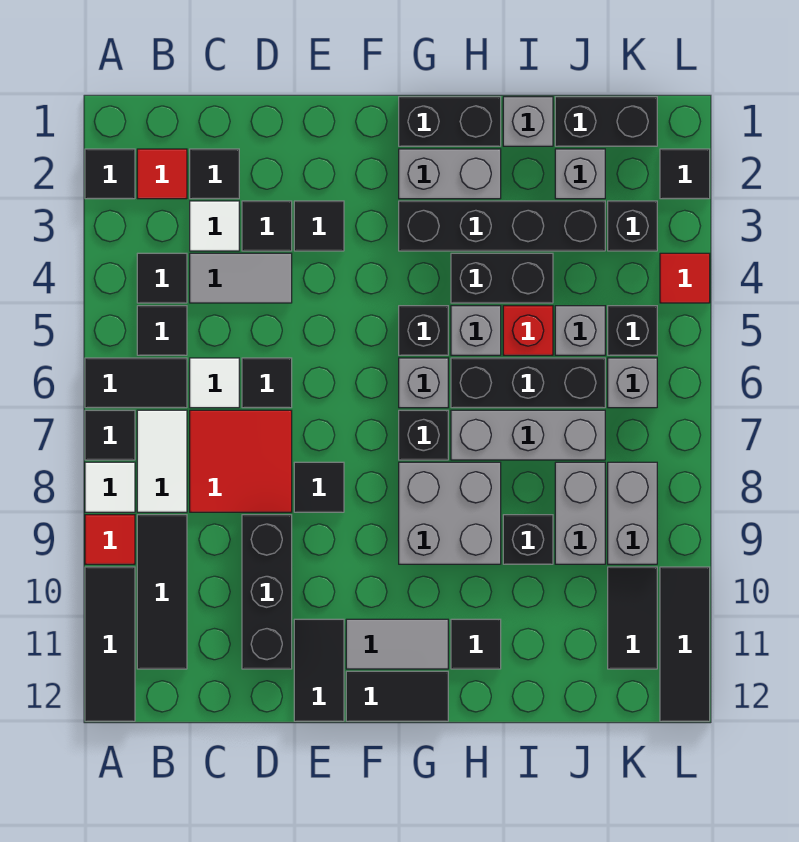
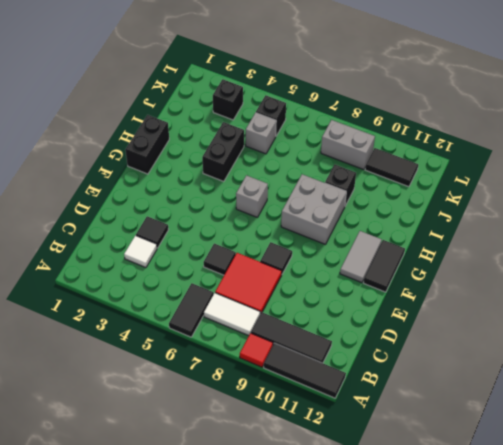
none -> black 1x1 tile [85,149,135,199]
none -> black 1x1 tile [85,410,135,460]
none -> white 1x1 tile [85,462,135,512]
none -> red 1x1 tile [137,149,187,199]

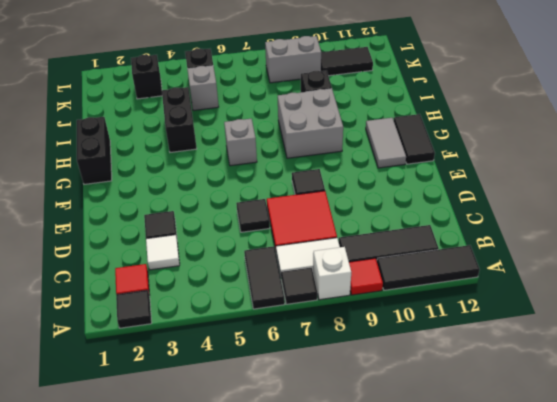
white 1x1 brick [313,247,351,300] -> white 1x1 tile [85,462,135,512]
none -> black 1x1 tile [137,253,187,303]
none -> black 1x1 tile [137,306,187,355]
none -> black 1x1 tile [190,149,239,199]
none -> grey 1x2 tile [190,253,292,303]

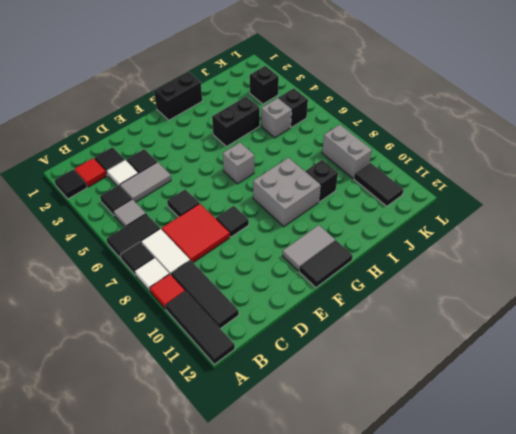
grey 1x1 tile [113,199,146,227] -> black 1x1 tile [137,306,187,355]
none -> white 1x1 tile [190,358,239,408]
none -> black 1x3 brick [242,515,292,669]
none -> black 1x1 tile [294,201,344,251]
none -> black 1x2 tile [294,619,344,721]

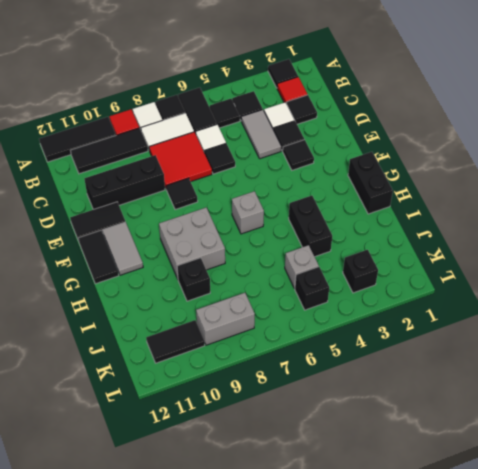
none -> grey 1x2 brick [399,149,501,199]
none -> black 1x4 brick [399,201,605,251]
none -> black 1x1 brick [399,306,448,355]
none -> black 1x1 brick [399,410,448,460]

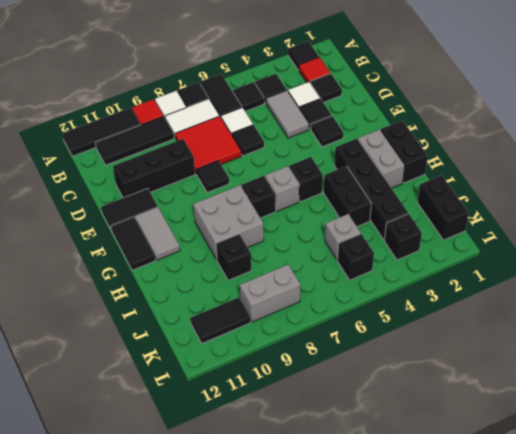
none -> grey 1x1 brick [451,306,501,355]
none -> black 1x3 brick [451,358,605,408]
none -> grey 1x3 brick [451,410,605,460]
none -> black 1x1 tile [451,619,501,669]

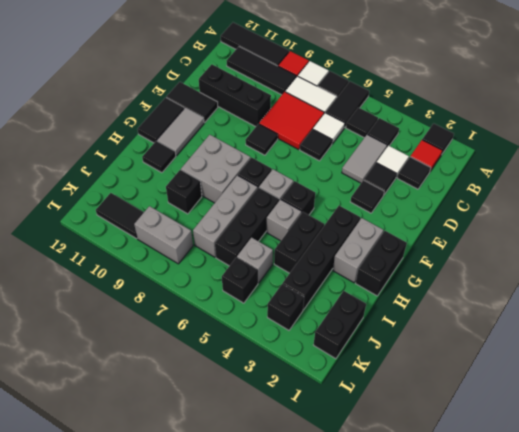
none -> grey 1x1 brick [503,97,553,146]
none -> red 1x1 brick [503,306,553,355]
none -> grey 1x1 brick [555,149,605,199]
none -> grey 1x2 brick [555,462,605,564]

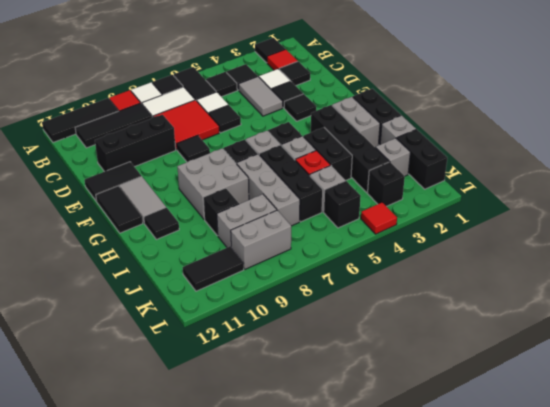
none -> grey 1x1 brick [608,358,657,408]
none -> black 1x1 tile [660,149,710,199]
none -> black 1x3 tile [660,567,710,721]

